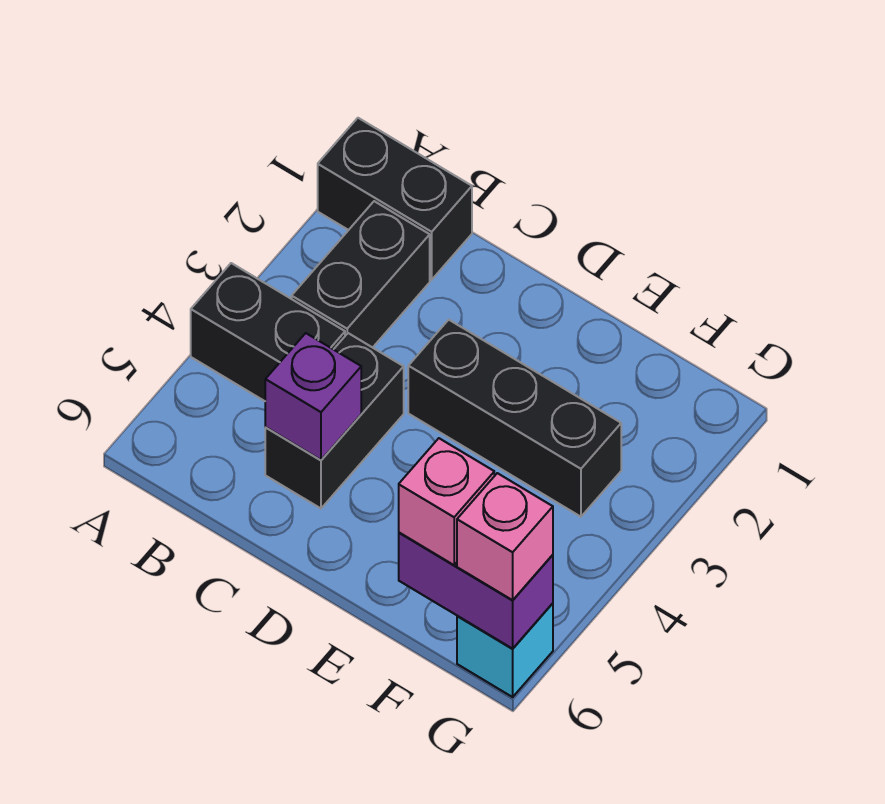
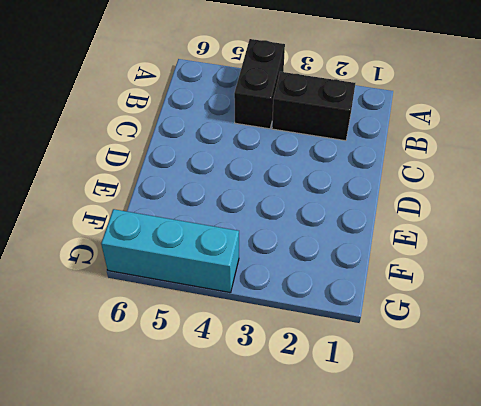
cyan 1x3 brick [101,209,239,293] -> cyan 1x1 brick [457,603,553,697]
none -> black 1x2 brick [318,118,472,280]
none -> black 1x2 brick [265,333,404,508]

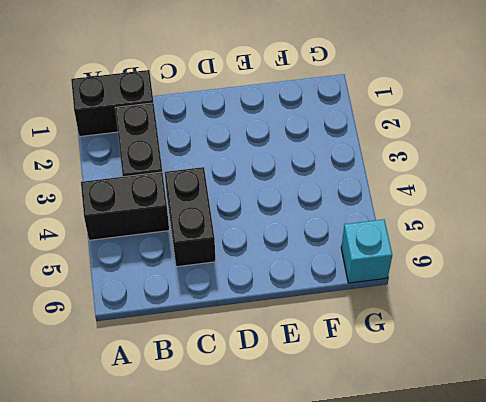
none -> black 1x3 brick [408,320,621,517]
none -> purple 1x1 brick [265,333,361,460]

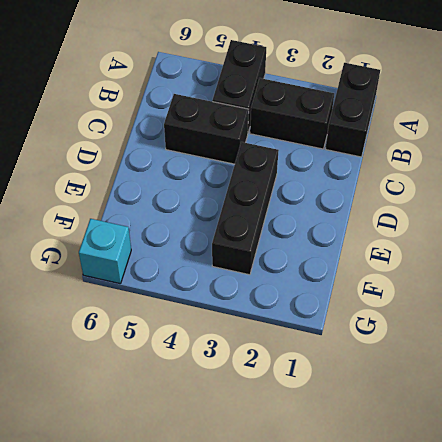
none -> purple 1x1 brick [265,333,361,460]
none -> purple 1x2 brick [399,533,553,649]

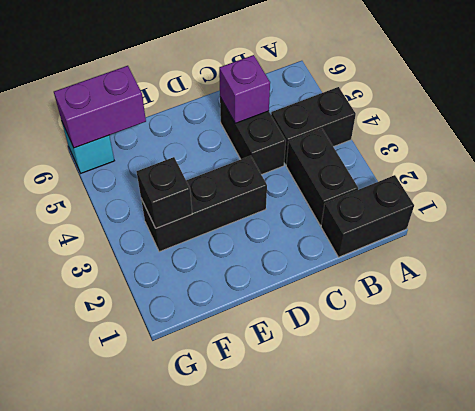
black 1x1 brick [137,157,192,228] -> none
none -> pink 1x1 brick [399,438,494,565]
none -> pink 1x1 brick [457,473,553,600]

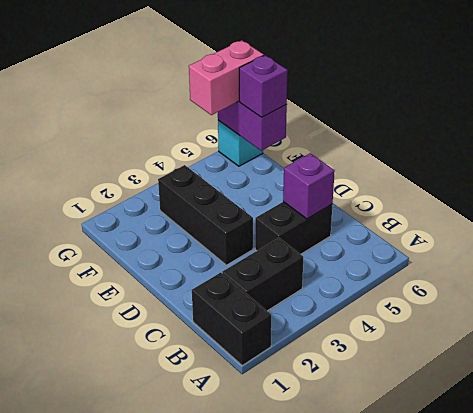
purple 1x1 brick [239,55,288,117] -> pink 1x1 brick [399,438,494,565]
pink 1x2 brick [189,40,264,115] -> pink 1x1 brick [457,473,553,600]
none -> black 1x2 brick [191,263,345,401]

